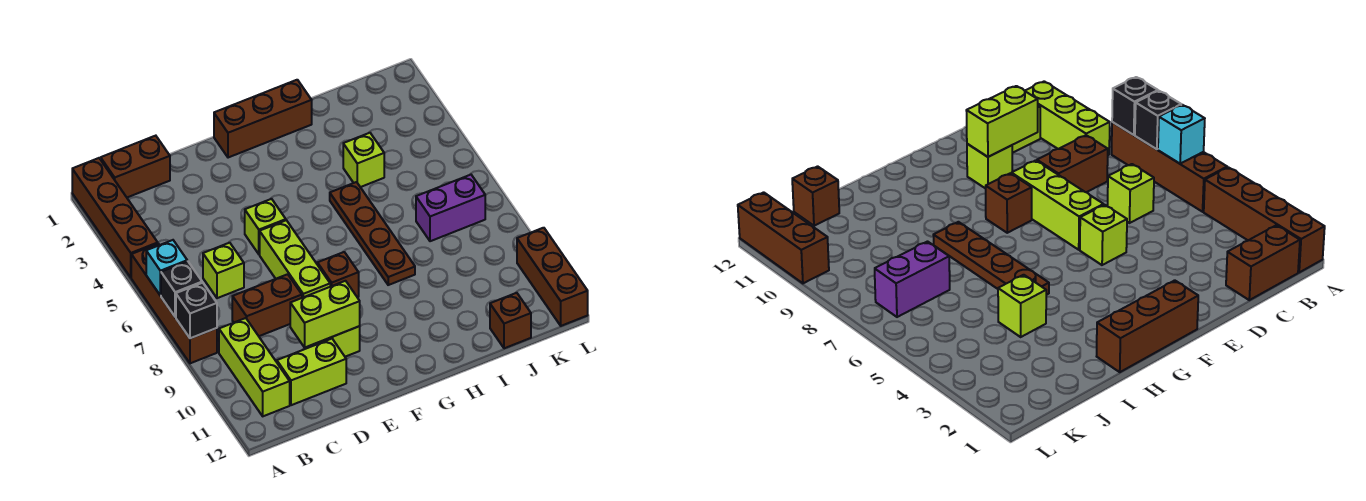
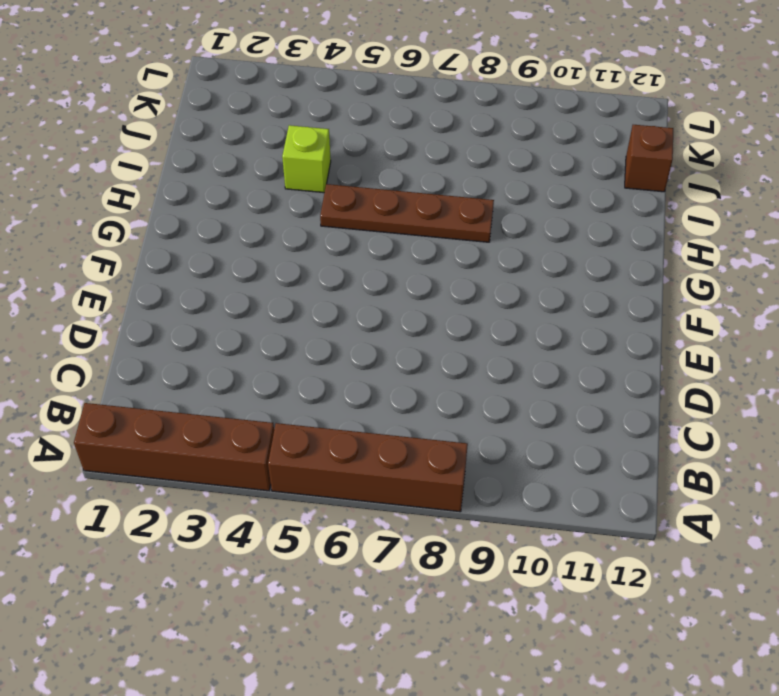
none -> brown 1x2 brick [101,136,170,197]
none -> lime 1x3 brick [219,318,290,416]
none -> lime 1x1 brick [203,243,244,298]

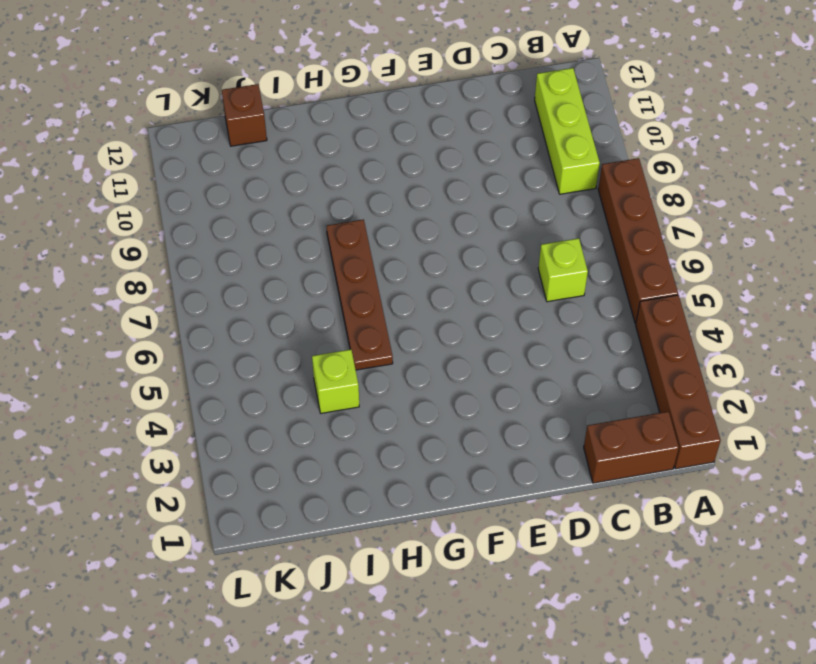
none -> brown 1x2 brick [232,274,302,336]
none -> lime 1x2 brick [277,339,346,405]
none -> lime 1x1 brick [245,199,286,254]

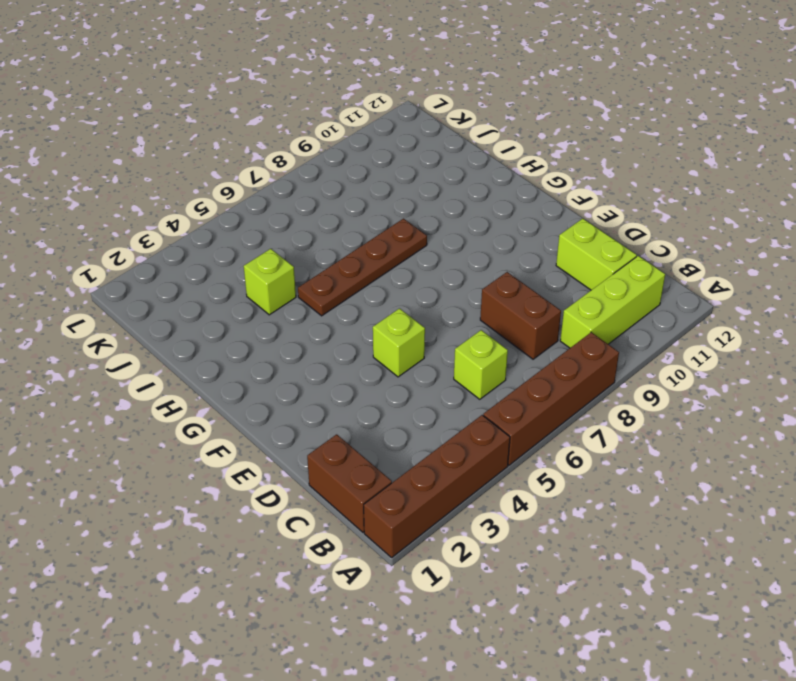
none -> lime 1x3 brick [260,220,330,298]
none -> lime 1x1 brick [320,326,360,357]
none -> brown 1x3 brick [214,80,312,158]

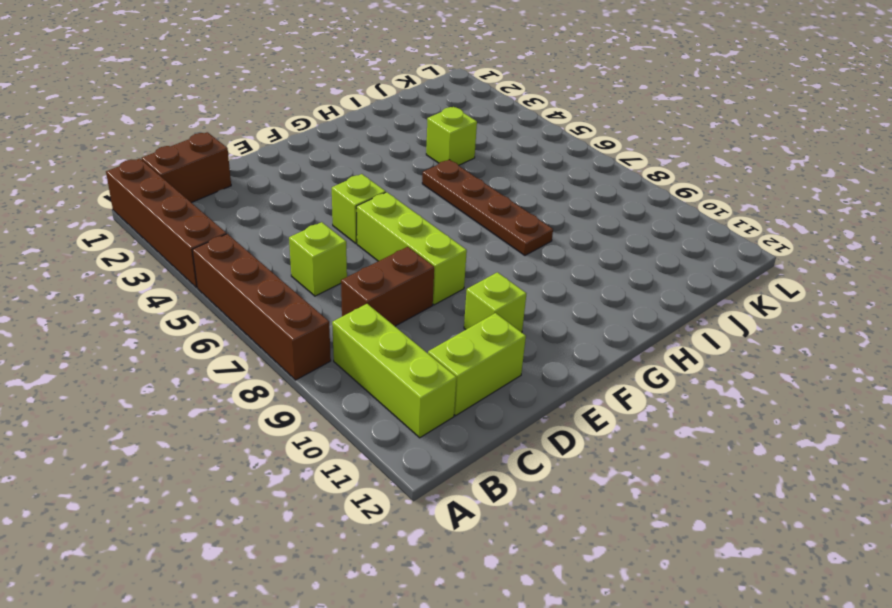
none -> brown 1x3 brick [214,80,312,158]
none -> brown 1x1 brick [317,252,359,297]
none -> purple 1x2 brick [416,175,485,241]

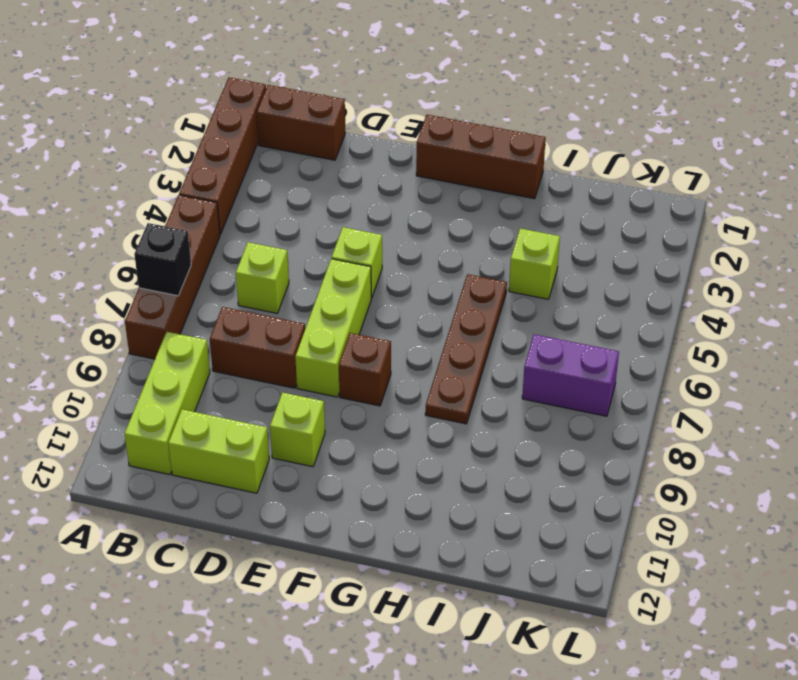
none -> brown 1x1 brick [490,293,531,348]
none -> brown 1x3 brick [517,228,588,326]
none -> cyan 1x1 brick [146,240,187,295]

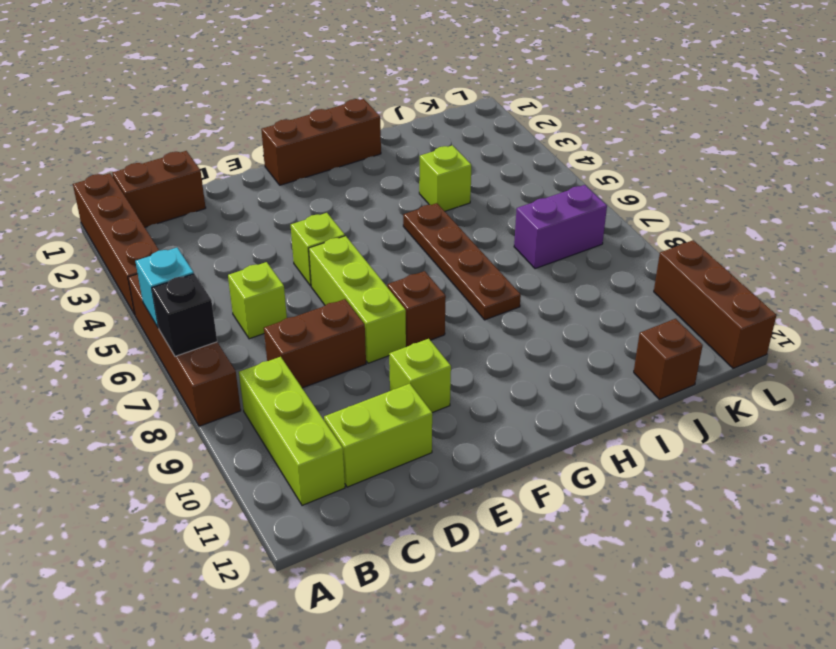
none -> black 1x1 brick [176,283,217,338]
none -> lime 1x2 brick [290,281,360,347]

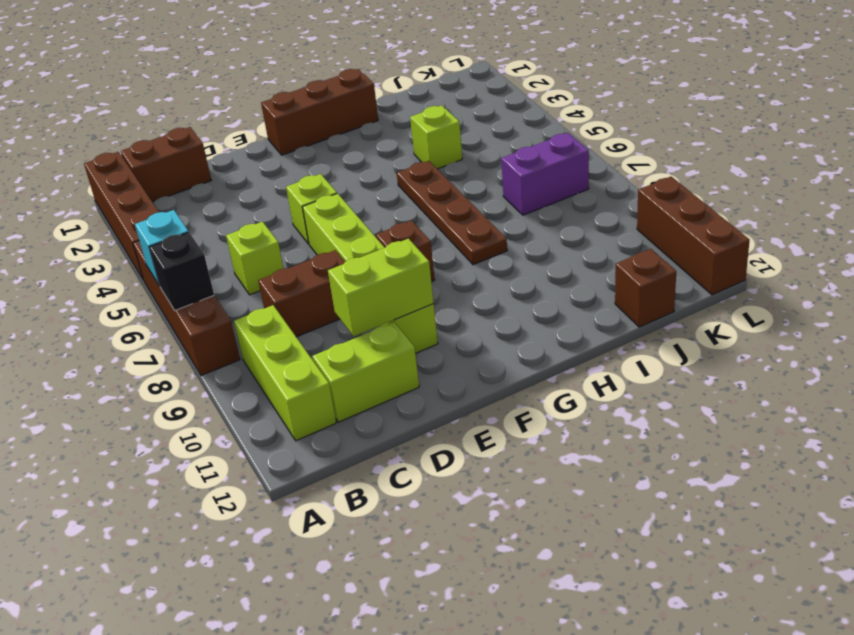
none -> black 1x1 brick [176,283,217,338]

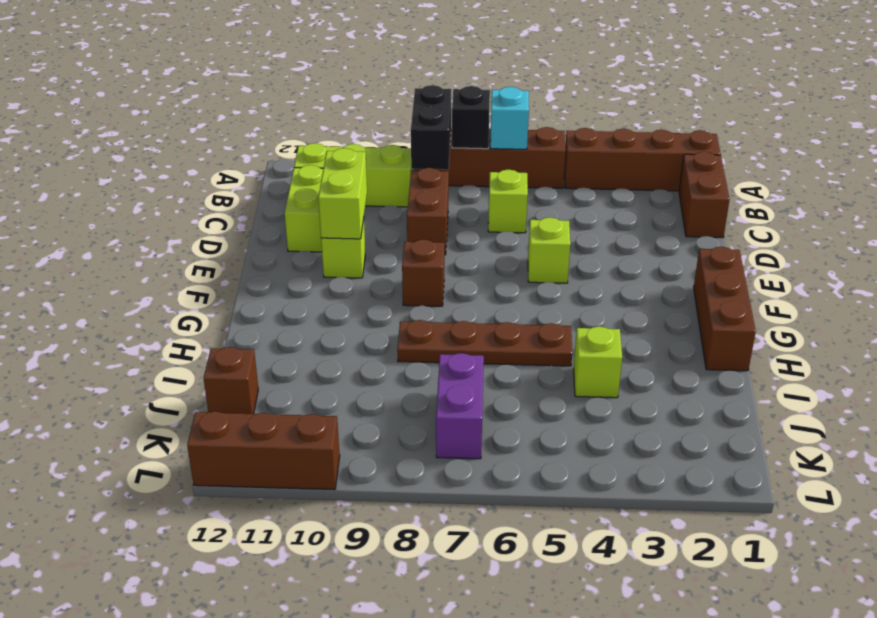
black 1x2 brick [411,85,451,170] -> black 1x1 brick [176,283,217,338]
none -> lime 1x3 brick [260,220,330,298]

